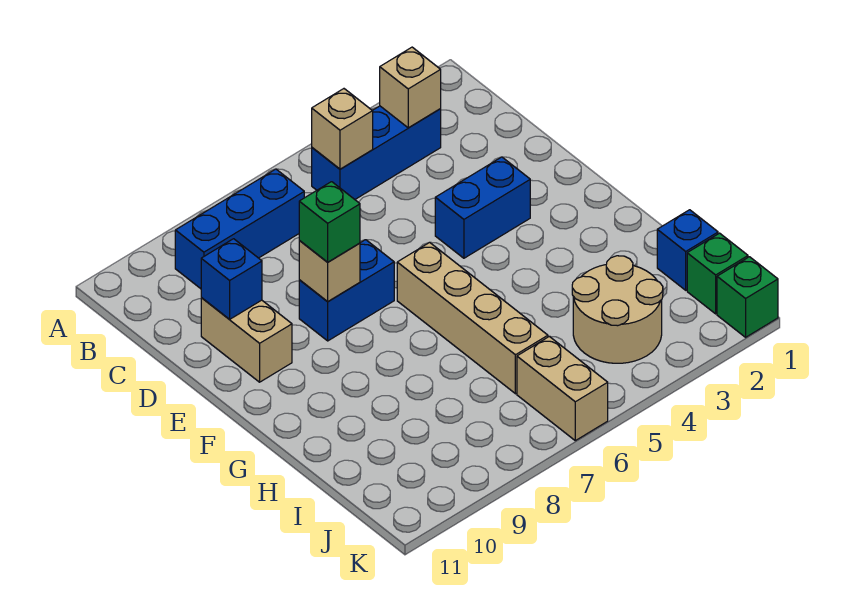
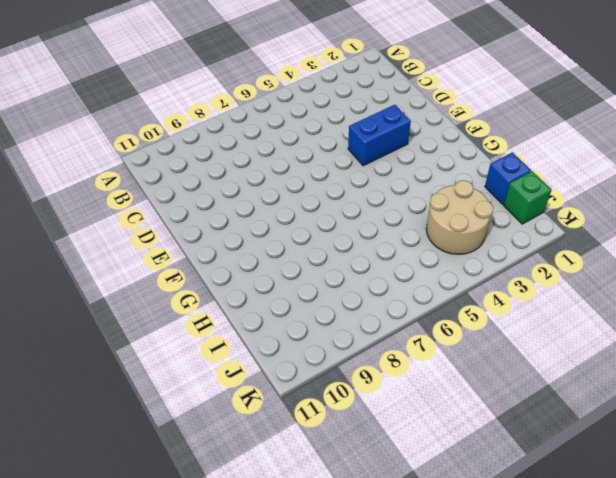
none -> blue 1x3 brick [312,106,441,199]
none -> blue 1x3 brick [175,169,304,289]
none -> tan 1x2 brick [201,297,292,382]

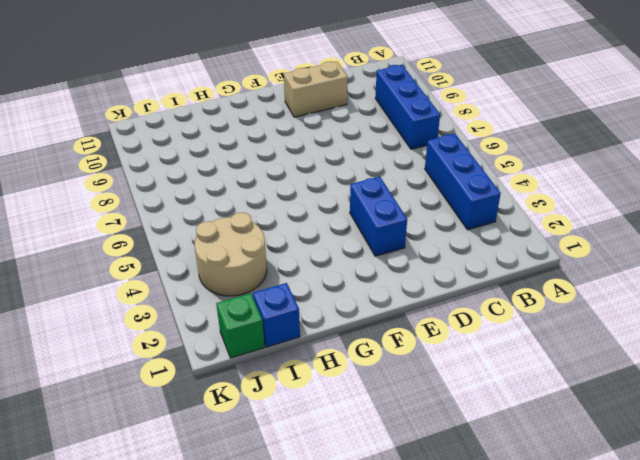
none -> blue 1x2 brick [299,240,394,341]
none -> tan 1x4 brick [397,242,548,394]
none -> tan 1x2 brick [517,336,608,441]

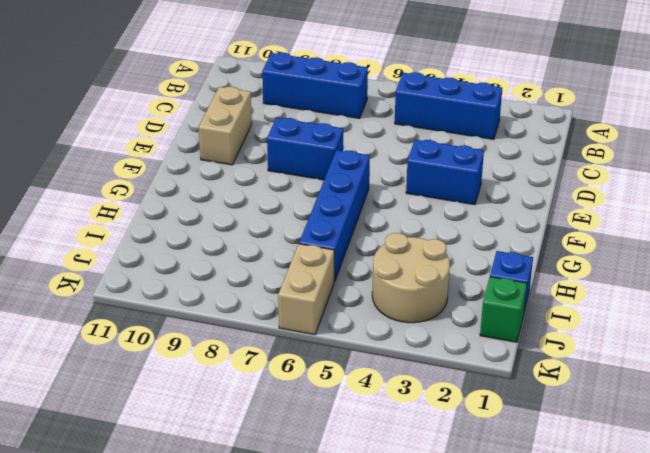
blue 1x4 brick [299,150,370,282] -> tan 1x4 brick [397,242,548,394]
none -> green 1x1 brick [717,257,778,337]
none -> tan 1x1 brick [380,47,441,128]
none -> tan 1x1 brick [312,89,373,169]

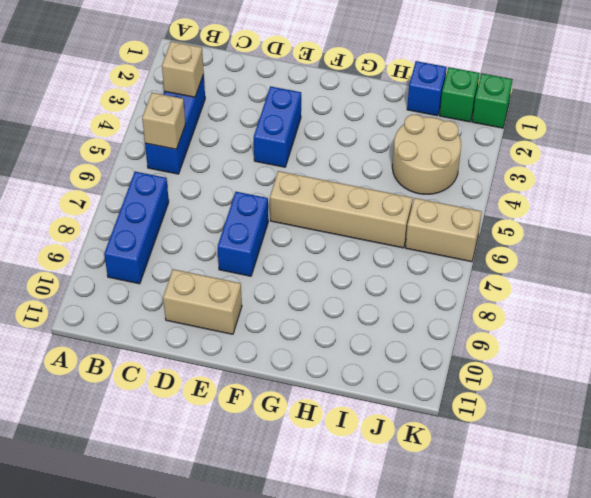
none -> blue 1x1 brick [201,239,262,319]
none -> tan 1x1 brick [299,241,360,302]
none -> green 1x1 brick [299,182,360,262]

